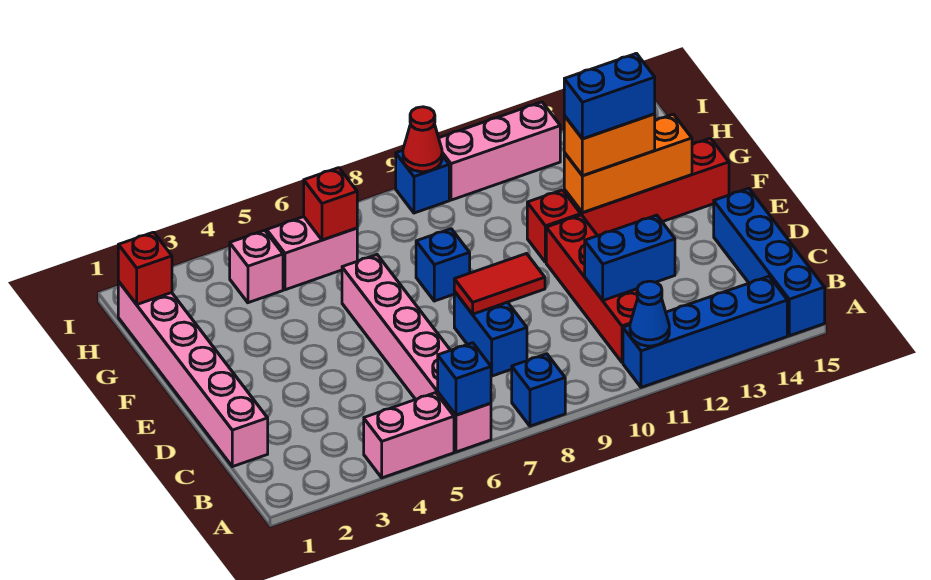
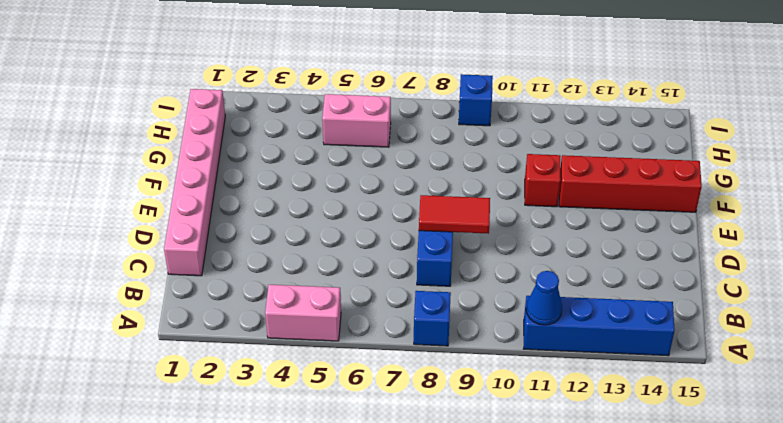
none -> pink 1x6 brick [342,255,491,452]
none -> blue 1x4 brick [714,188,825,336]
none -> red 1x4 brick [546,215,638,362]

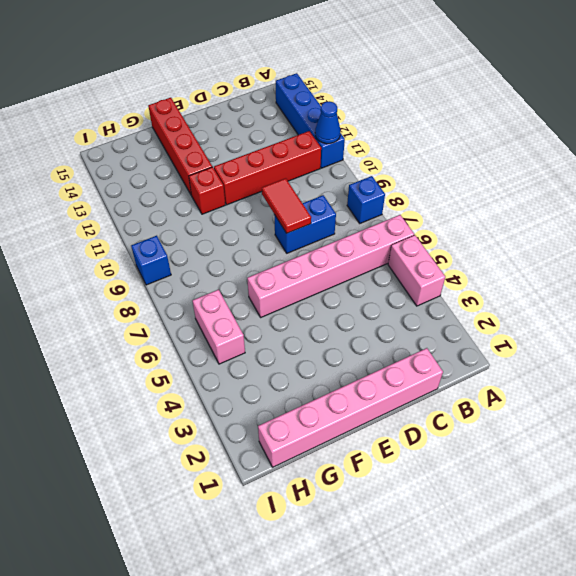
none -> blue 1x4 brick [714,188,825,336]
none -> blue 1x1 brick [416,229,470,301]
none -> pink 1x1 brick [230,230,283,303]

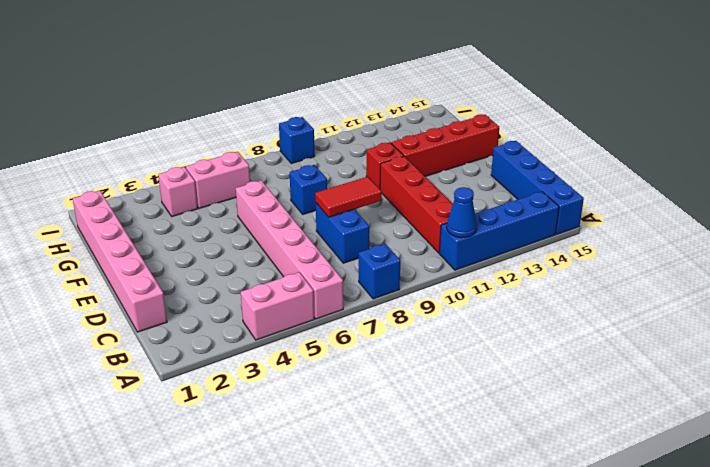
none -> pink 1x3 brick [439,102,560,200]
none -> blue 1x1 brick [438,343,491,415]
none -> blue 1x2 brick [585,215,675,300]

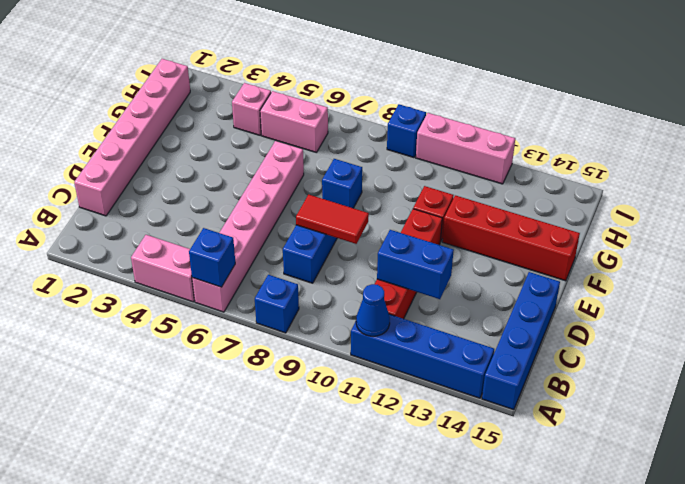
none -> orange 1x3 brick [564,114,692,213]
none -> red 1x1 brick [118,232,172,304]
none -> red 1x1 brick [304,168,357,240]

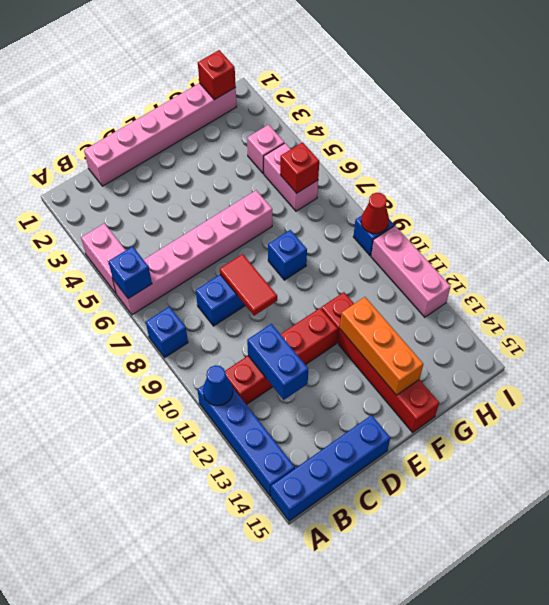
none -> orange 1x2 brick [564,114,655,176]
none -> blue 1x2 brick [564,53,655,139]

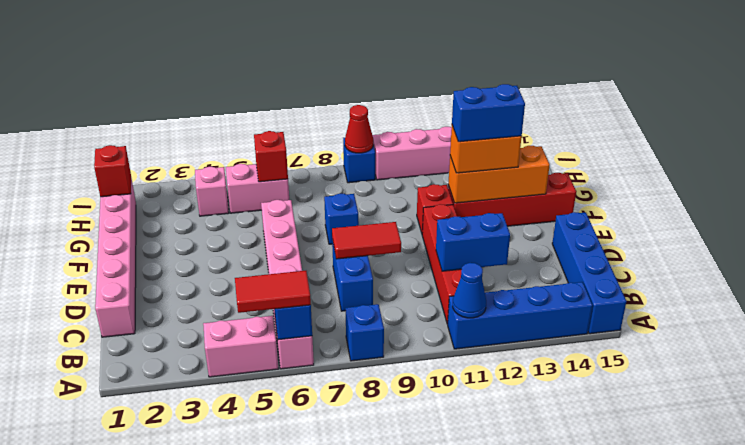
red 1x2 tile [235,271,311,313] -> none

